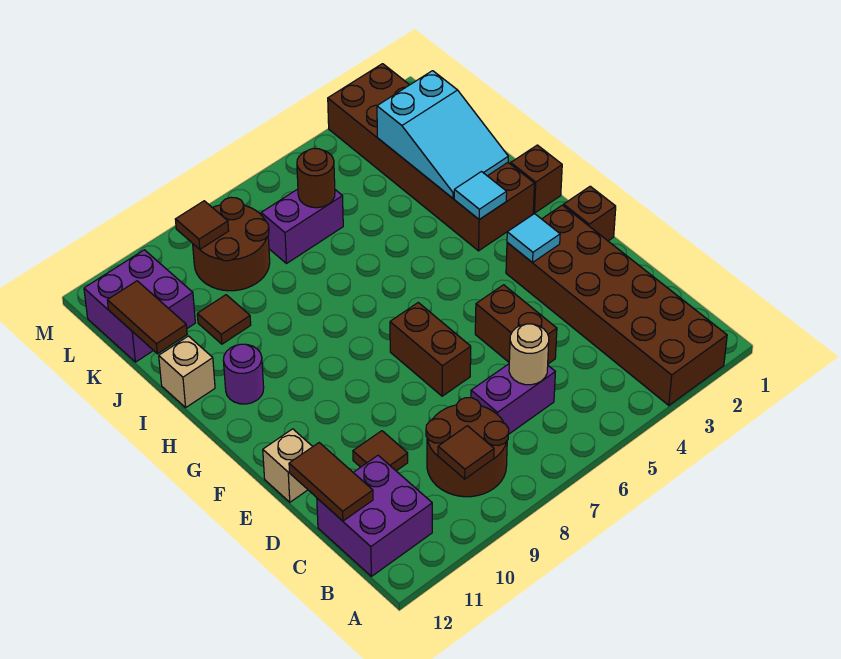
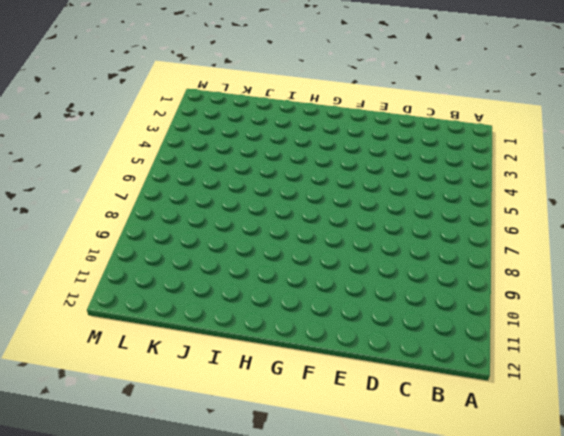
none -> brown 2x6 brick [506,205,727,405]
none -> brown 2x2 round brick [426,398,509,497]
none -> purple 2x2 brick [317,456,432,576]

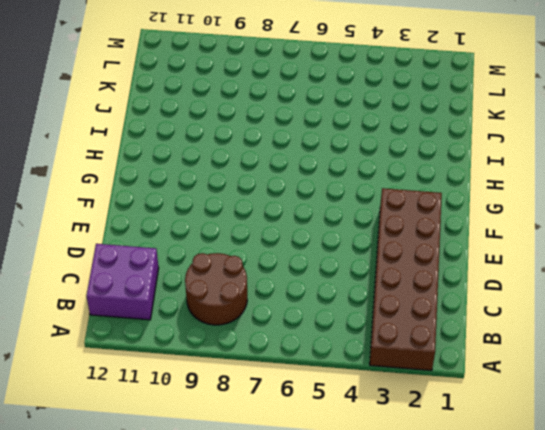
none -> purple 1x2 brick [471,364,555,434]
none -> brown 1x2 brick [475,285,557,364]
none -> brown 1x1 tile [353,431,408,471]

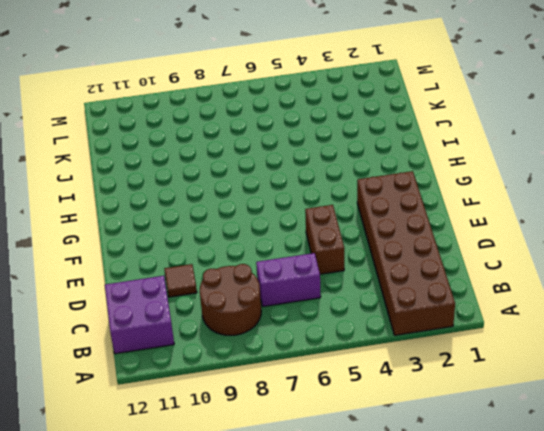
none -> brown 1x2 brick [390,303,471,396]
none -> tan 1x1 brick [263,429,313,502]
none -> brown 1x1 brick [564,186,616,241]

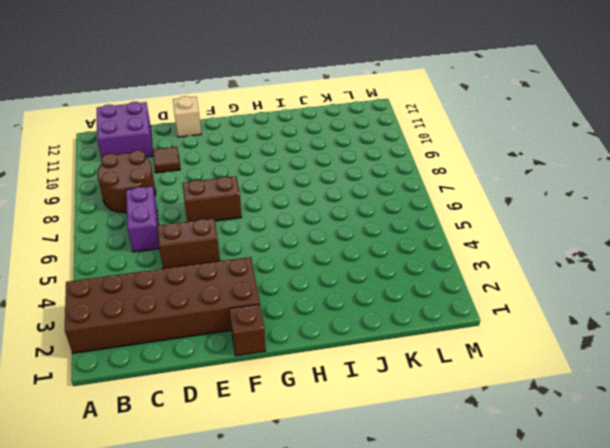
none -> brown 1x1 brick [511,145,562,213]
none -> brown 2x6 brick [328,64,534,251]
none -> purple 1x1 round brick [223,344,264,404]

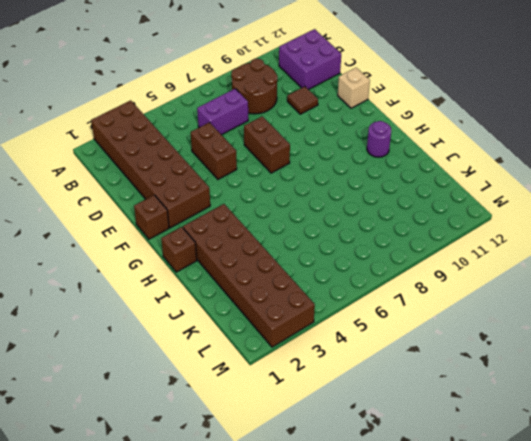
none -> tan 1x1 brick [159,336,215,407]
none -> brown 1x1 tile [197,295,251,344]
none -> purple 1x2 brick [261,189,343,263]

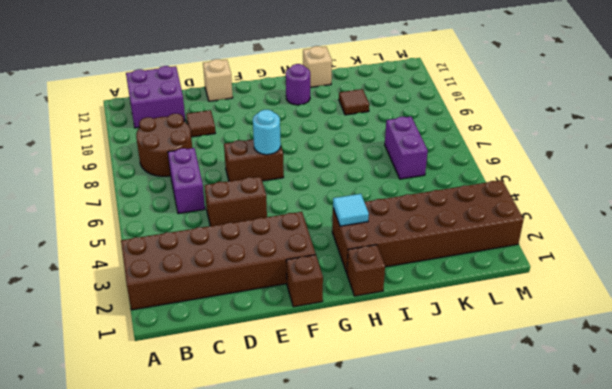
cyan 1x1 round brick [253,110,281,155] -> none
none -> brown 2x2 round brick [193,197,270,291]
none -> purple 2x2 brick [84,250,195,362]
none -> brown 1x1 tile [438,426,494,479]

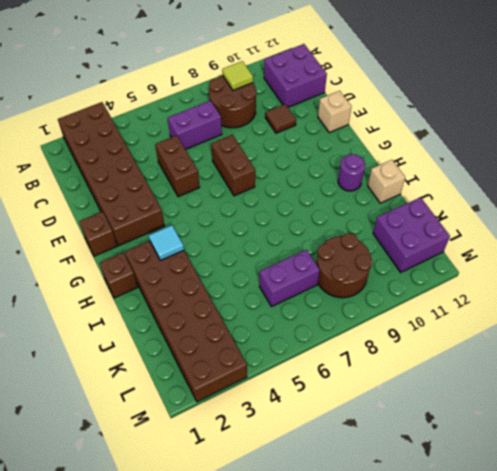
lime 1x1 tile [222,61,253,90] -> brown 1x1 tile [438,426,494,479]
none -> brown 1x1 tile [197,295,251,344]
none -> tan 1x1 round brick [509,324,549,385]
none -> brown 1x2 tile [289,443,373,521]

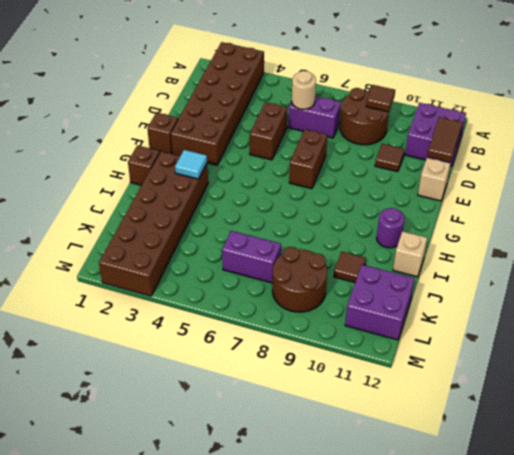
none -> cyan 1x1 tile [507,214,560,262]
none -> cyan 2x3 slope [377,71,508,198]
none -> brown 1x2 tile [107,281,187,354]

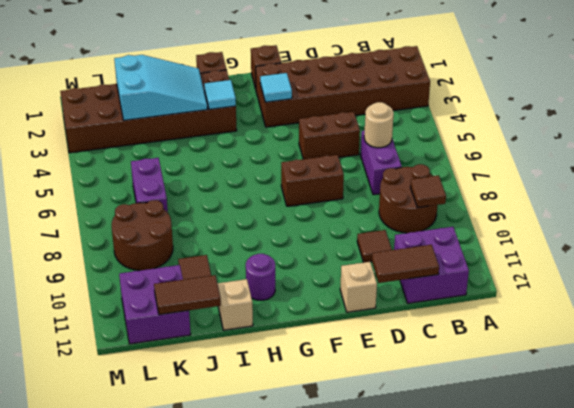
none -> brown 1x1 round brick [297,148,335,208]
none -> brown 1x1 tile [175,201,229,249]

